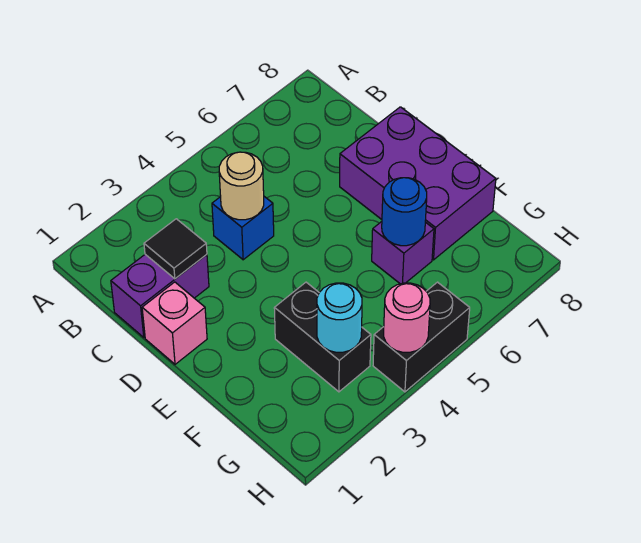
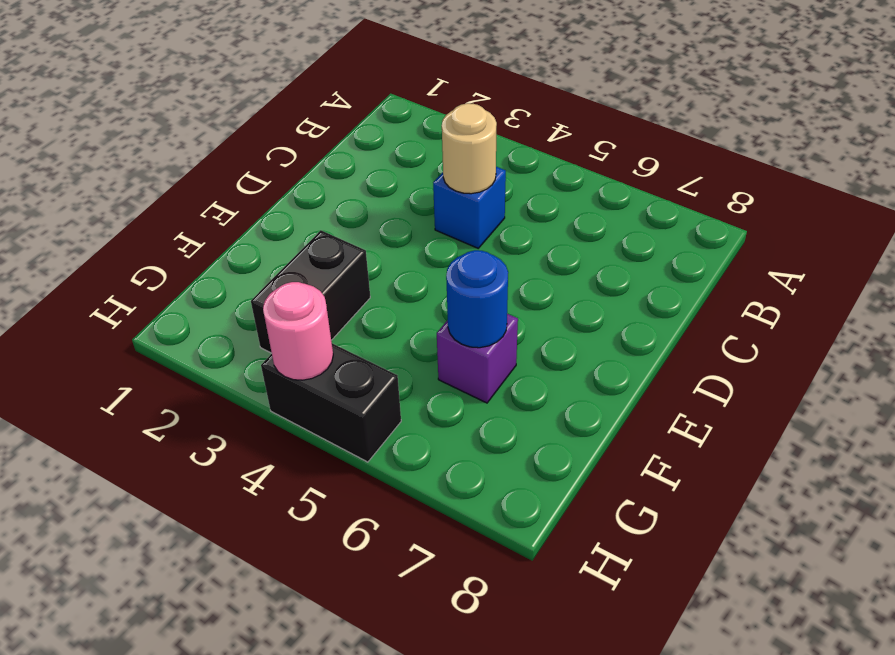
none -> purple 1x2 brick [111,254,209,337]
none -> pink 1x1 brick [142,282,207,364]
none -> purple 2x3 brick [340,107,496,260]

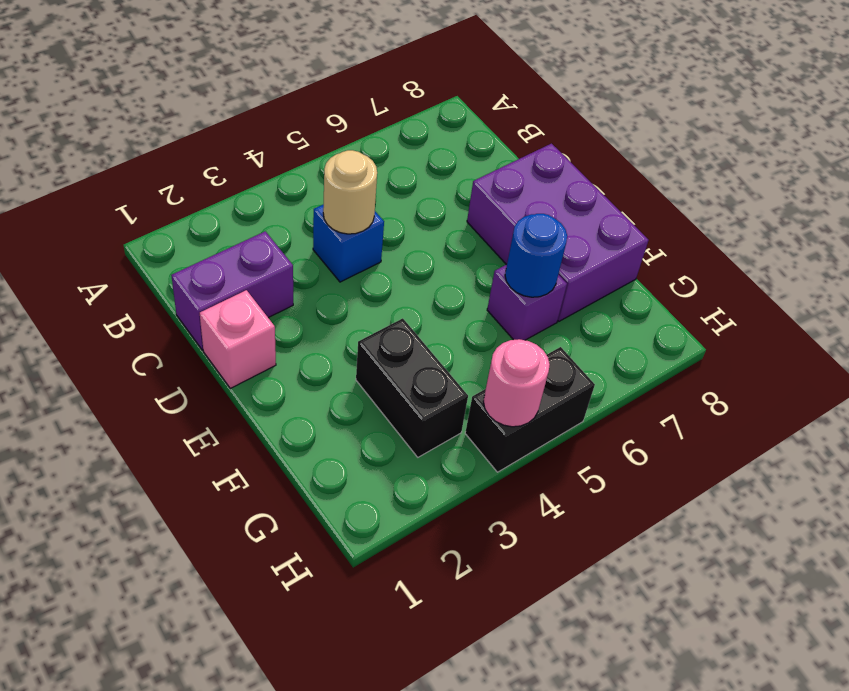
none -> black 1x1 tile [144,219,207,279]
none -> cyan 1x1 round brick [317,283,362,352]

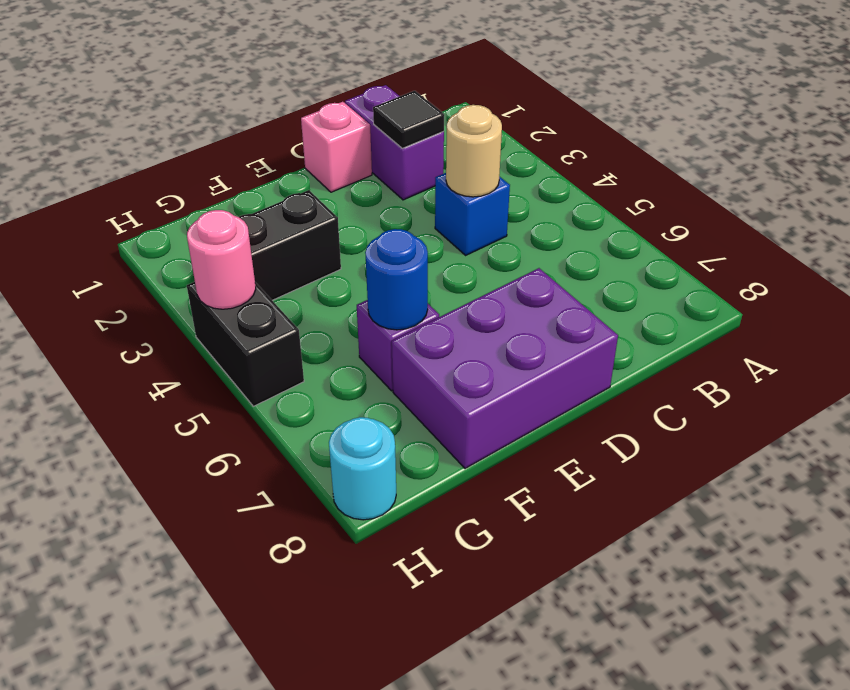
cyan 1x1 round brick [329,417,396,520] -> cyan 1x1 round brick moved to [317,283,362,352]

